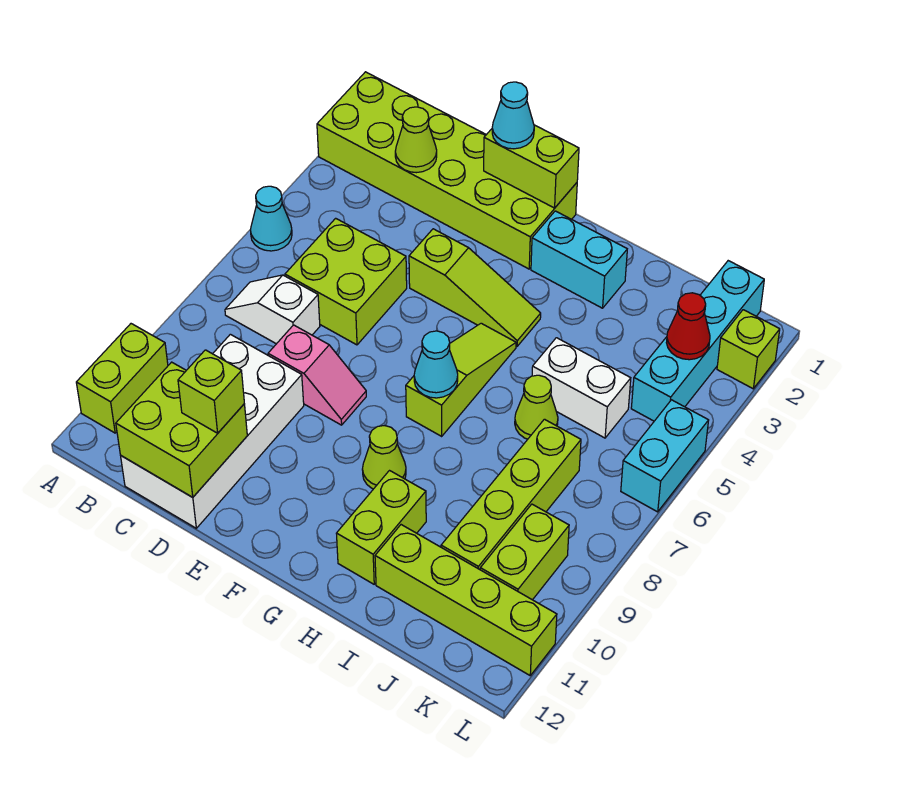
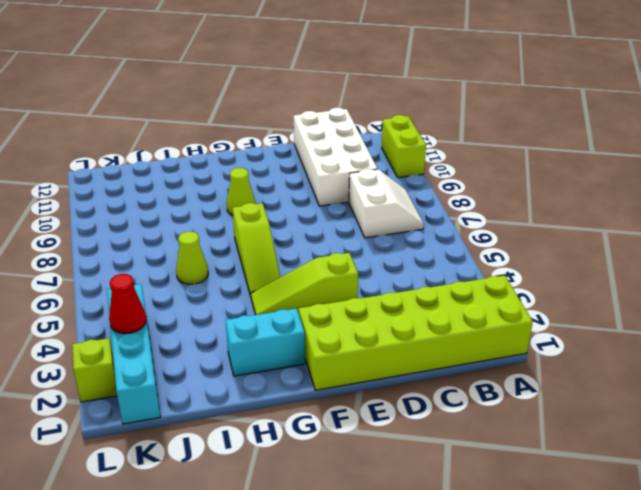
white 2x2 slope [349,169,424,238] -> white 1x2 slope [225,275,320,344]
none -> cyan 1x1 cone [250,186,292,251]
none -> lime 2x2 brick [285,218,407,345]
none -> pink 1x2 slope [268,325,366,425]

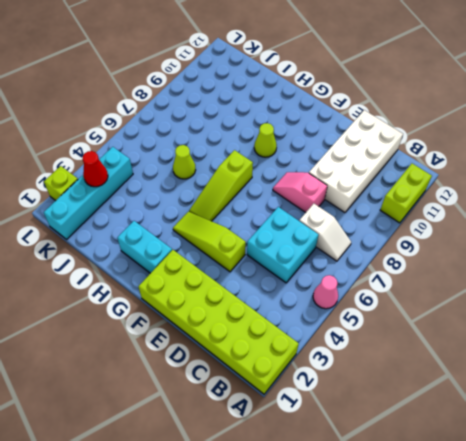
pink 1x1 cone [313,275,338,309] -> cyan 1x1 cone [250,186,292,251]
cyan 2x2 brick [247,207,319,283] -> lime 2x2 brick [285,218,407,345]
none -> lime 1x2 brick [336,471,426,584]
none -> white 1x2 brick [532,338,631,438]
none -> lime 1x4 brick [375,525,557,675]

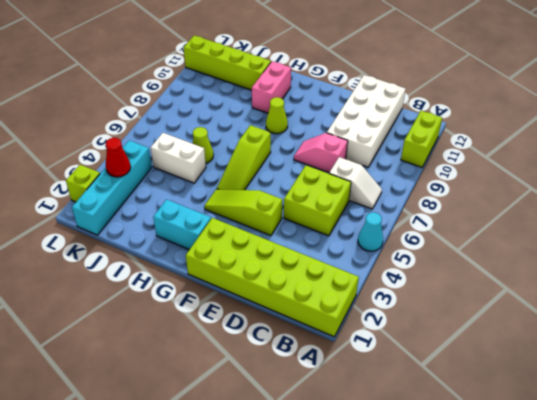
pink 1x2 brick [252,61,291,113] -> lime 1x2 brick [336,471,426,584]
none -> lime 1x4 brick [441,419,581,569]
none -> lime 1x2 brick [480,504,569,600]
none -> cyan 1x2 brick [621,400,709,512]

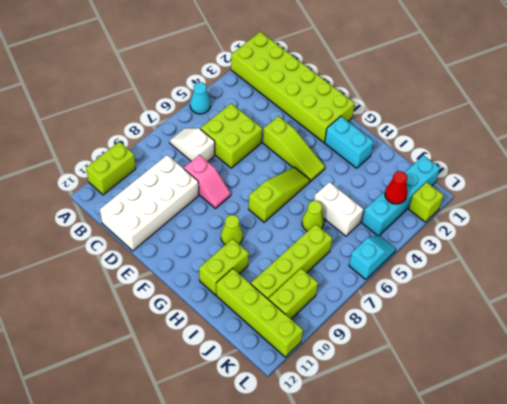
cyan 1x2 slope [349,235,396,280] -> cyan 1x2 brick [621,400,709,512]
none -> lime 1x1 cone [395,107,437,173]
none -> lime 2x2 brick [116,362,247,497]
none -> lime 1x2 brick [484,125,579,208]

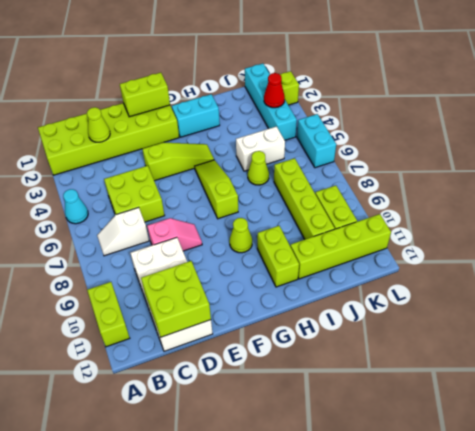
none -> cyan 1x1 cone [414,331,458,398]
none -> lime 1x1 brick [178,350,244,433]
none -> cyan 1x1 cone [492,82,534,149]

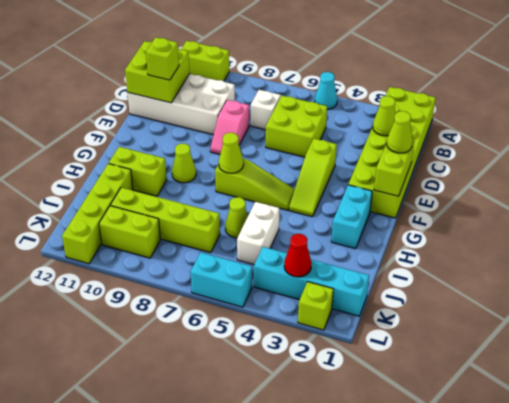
lime 1x1 cone [387,111,413,153] -> cyan 1x1 cone [492,82,534,149]
lime 1x1 cone [219,133,244,173] -> cyan 1x1 cone [414,331,458,398]

